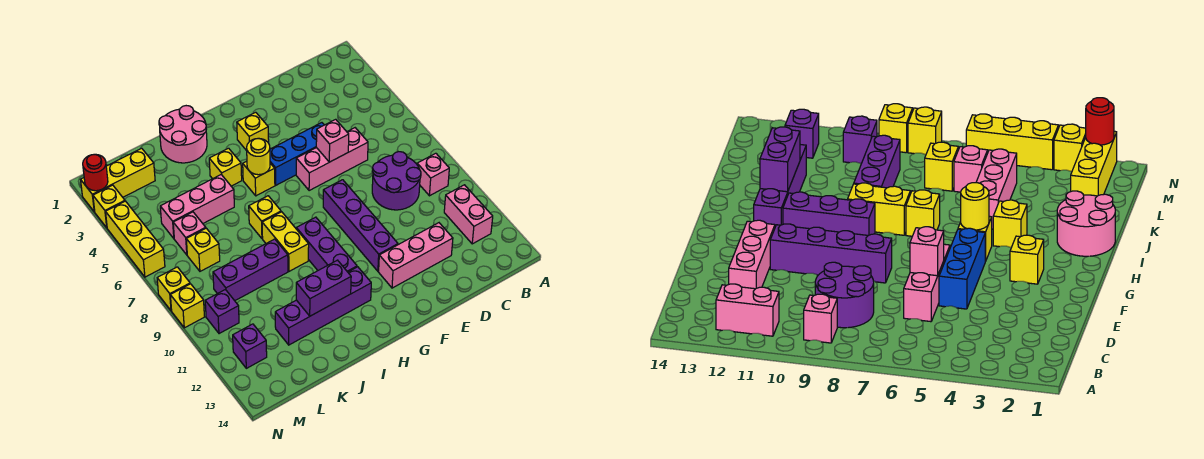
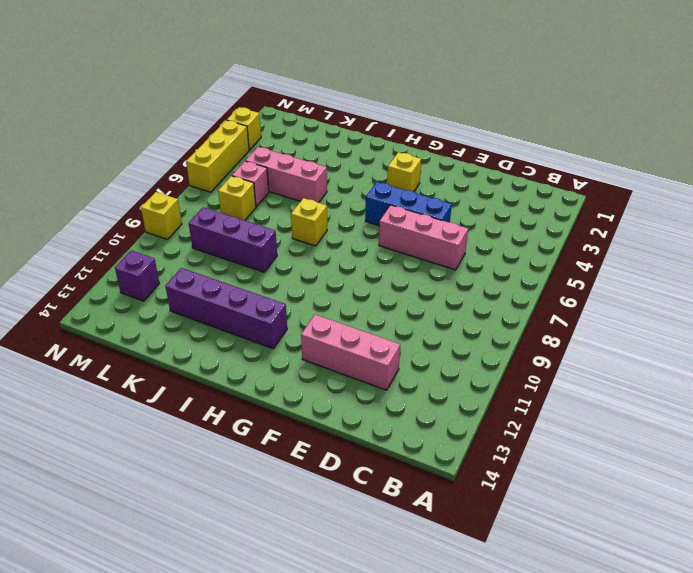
none -> pink 1x1 brick [417,153,449,196]
none -> pink 1x2 brick [444,185,493,244]
none -> purple 2x2 round brick [372,152,421,210]
none -> purple 1x4 brick [323,180,398,271]

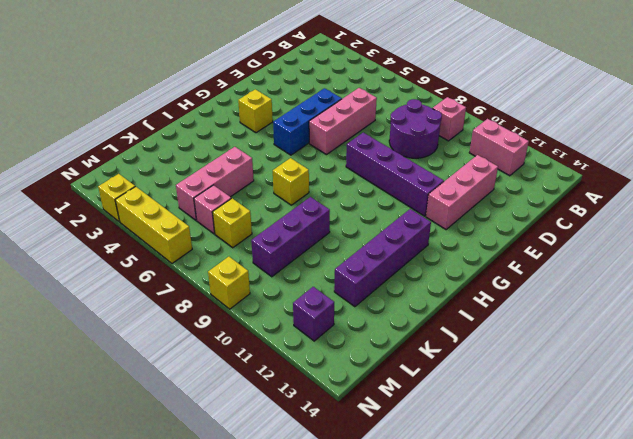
none -> yellow 1x1 brick [243,161,275,196]
none -> purple 1x3 brick [296,217,357,272]
none -> pink 2x2 round brick [159,106,207,163]
none -> yellow 1x1 brick [209,148,242,186]

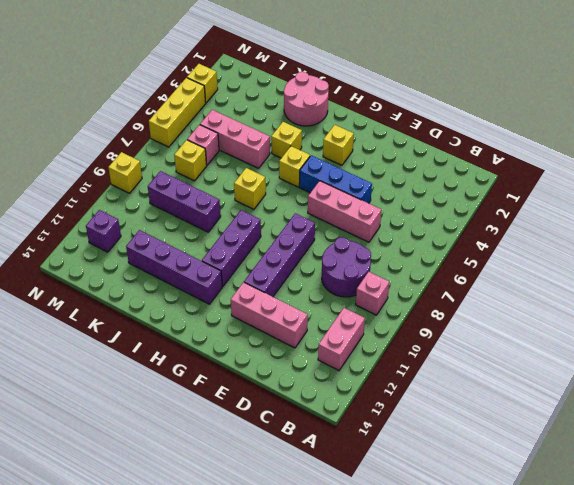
none -> yellow 1x2 brick [262,212,309,271]
none -> yellow 1x3 brick [81,148,155,212]
none -> purple 1x1 brick [205,290,239,334]
none -> yellow 1x1 brick [157,267,190,311]

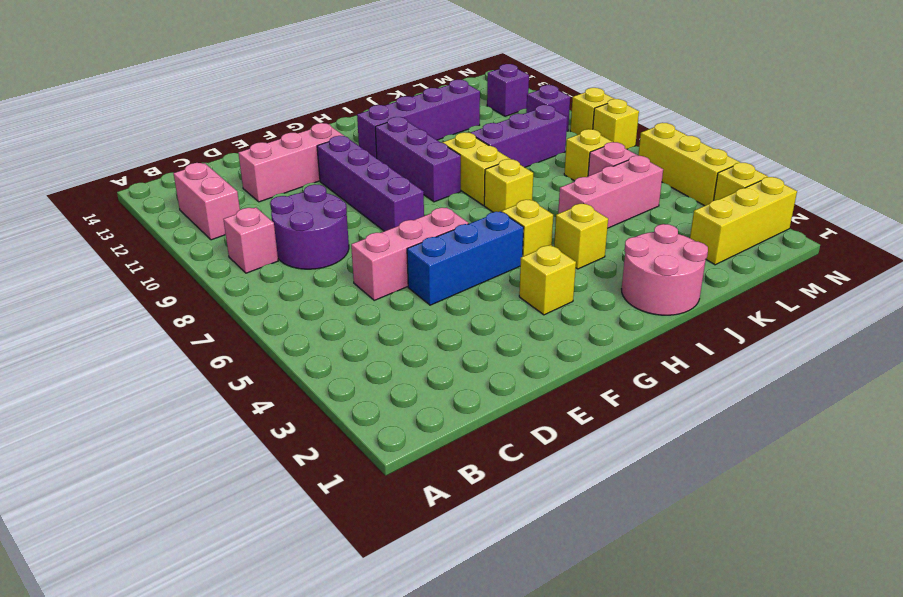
none -> pink 1x1 brick [316,119,349,162]
none -> yellow 1x1 round brick [247,138,270,175]
none -> purple 1x2 brick [296,260,351,316]
none -> red 1x1 round brick [83,154,108,191]

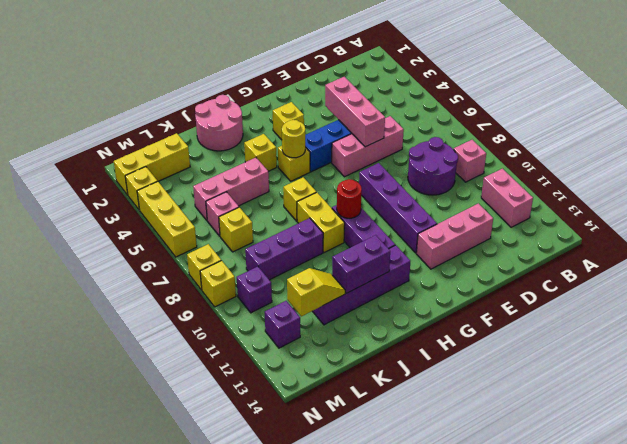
pink 1x3 brick [325,77,385,147] -> pink 1x1 brick [316,119,349,162]
red 1x1 round brick [337,179,362,218] -> red 1x1 round brick moved to [83,154,108,191]
yellow 1x2 slope [287,268,345,316] -> none

